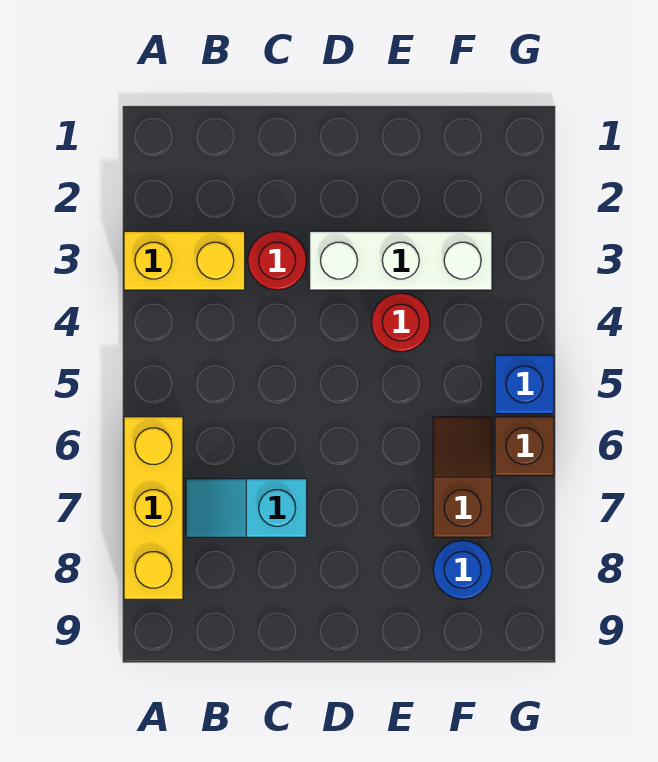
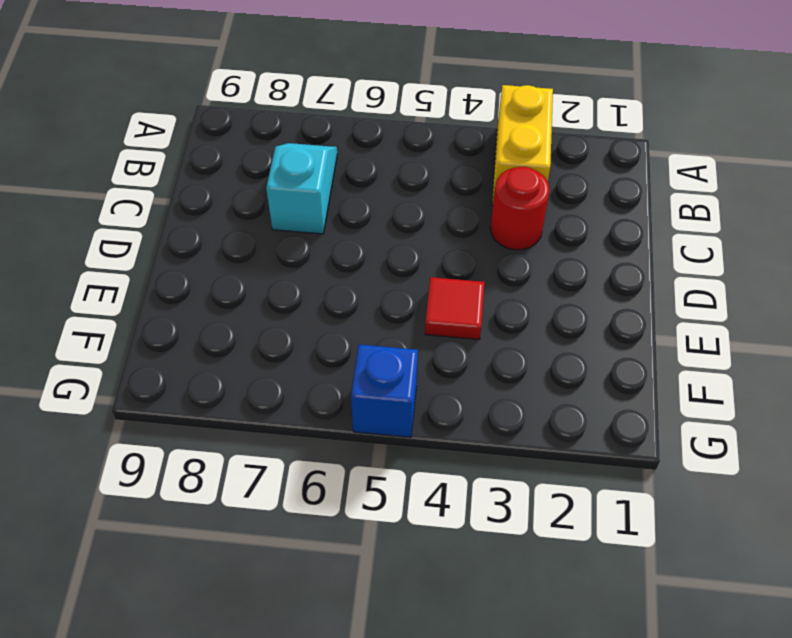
red 1x1 tile [425,277,484,340] -> red 1x1 round brick [371,293,430,352]
none -> yellow 1x3 brick [124,417,183,599]
none -> white 1x3 brick [310,231,492,290]

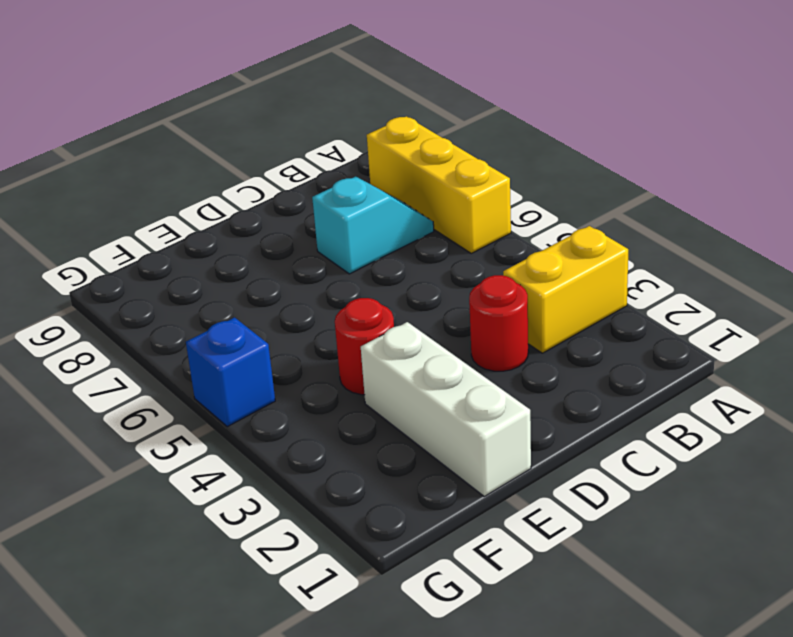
white 1x3 brick [361,322,531,496] -> white 1x3 brick turned to [310,231,492,290]
none -> brown 1x2 slope [433,417,492,537]
none -> blue 1x1 round brick [433,540,492,599]

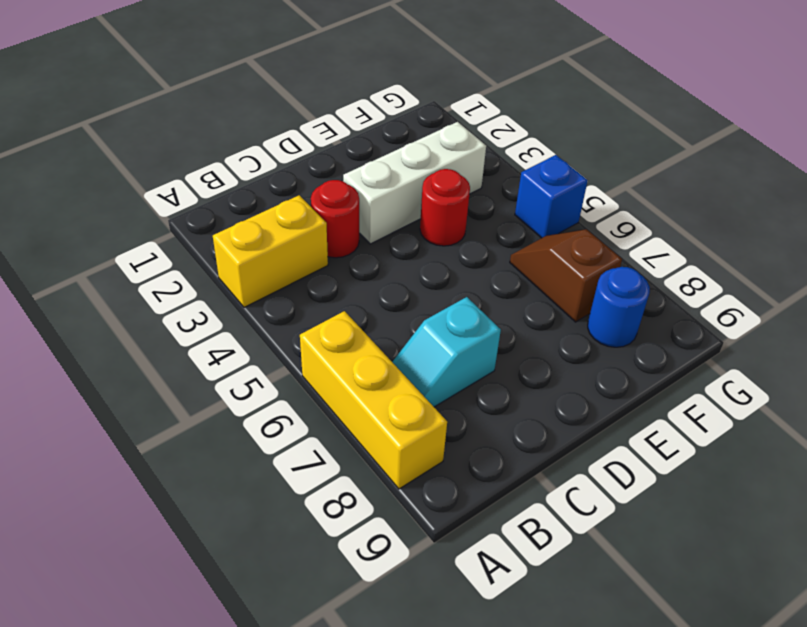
none -> brown 1x1 brick [495,417,554,476]

